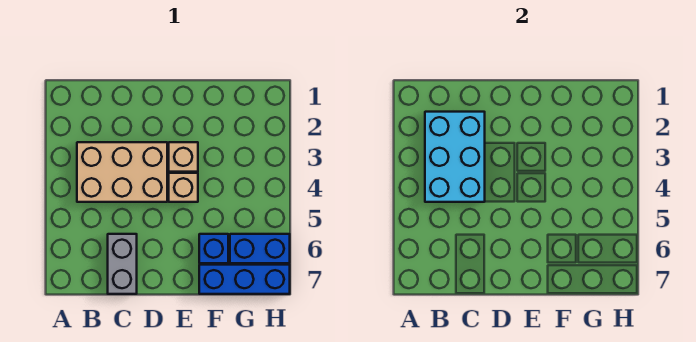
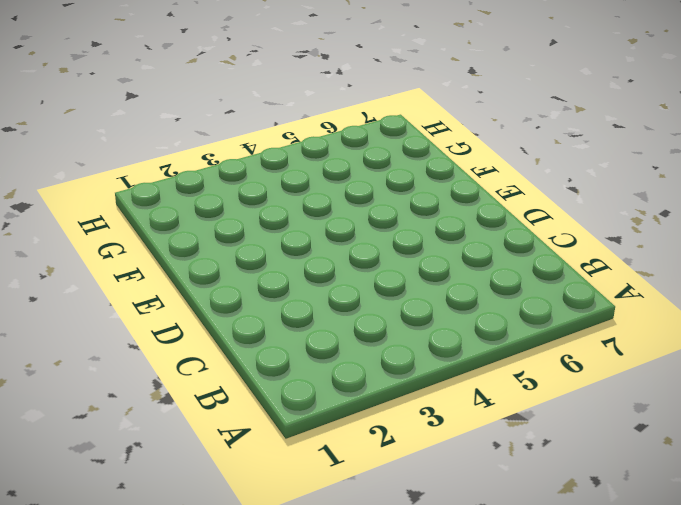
none -> tan 2x3 brick [77,142,167,202]
none -> grey 1x2 brick [108,234,137,294]

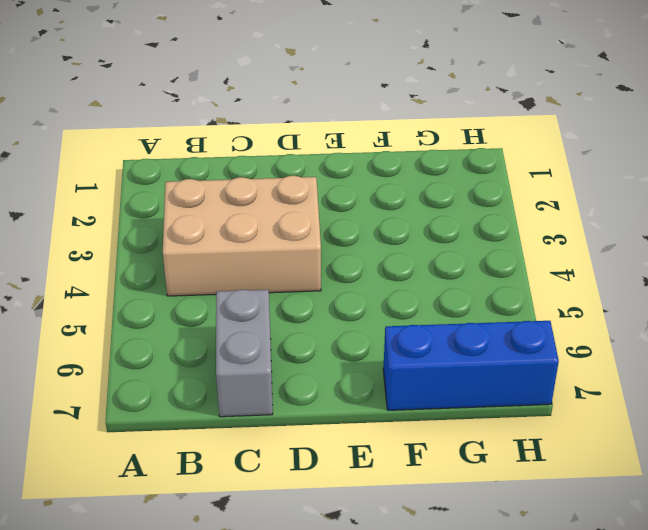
none -> tan 1x1 brick [169,142,198,172]
none -> tan 1x1 brick [169,173,198,202]

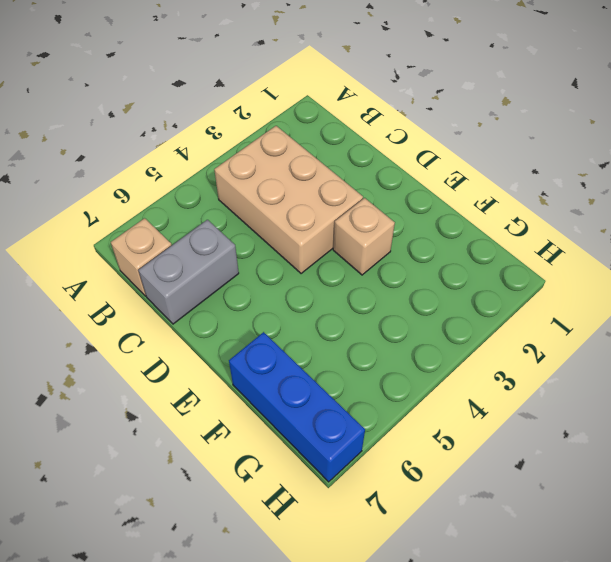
tan 1x1 brick [111,218,172,296] -> tan 1x1 brick moved to [169,173,198,202]
none -> blue 1x1 brick [199,234,228,263]
none -> blue 1x2 brick [230,234,290,263]

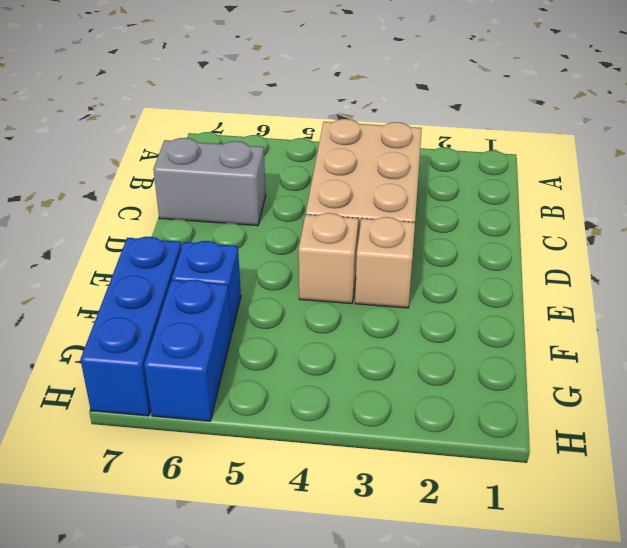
none -> cyan 2x3 brick [425,112,485,202]

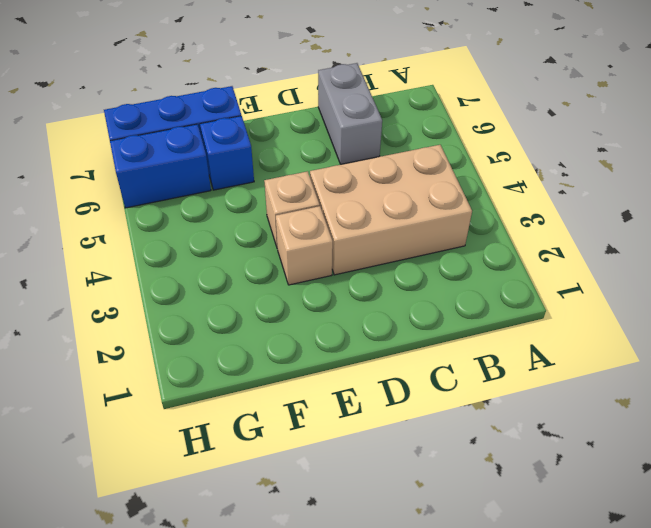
none -> cyan 2x3 brick [425,112,485,202]

